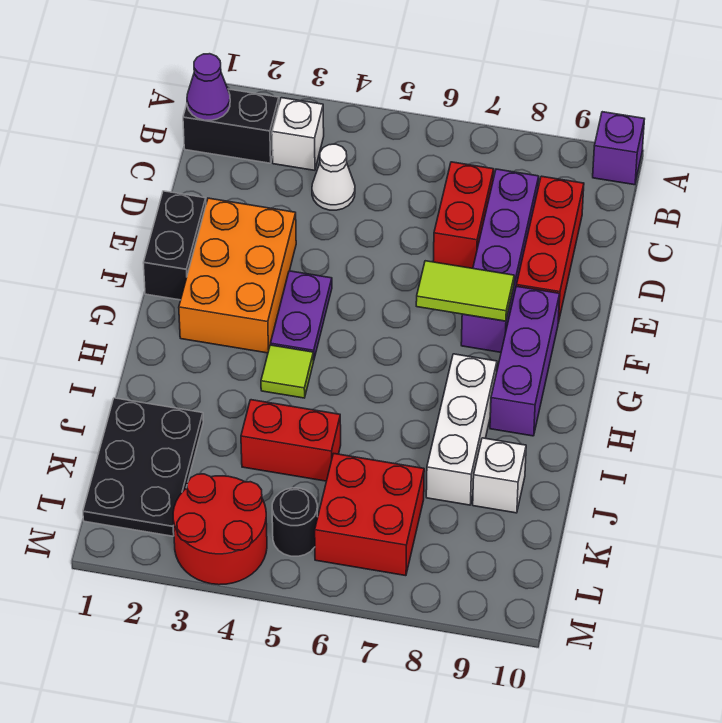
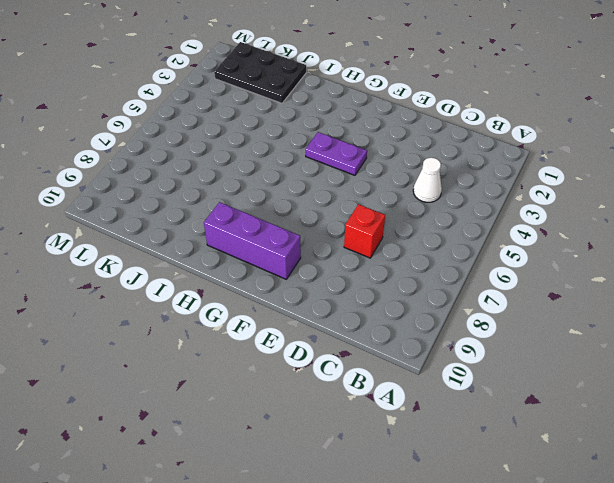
red 1x1 brick [344,204,385,258] -> red 1x2 brick [433,162,494,268]
none -> purple 1x1 brick [593,112,644,185]
none -> black 1x2 brick [183,89,279,163]
none -> white 1x1 brick [272,98,324,170]

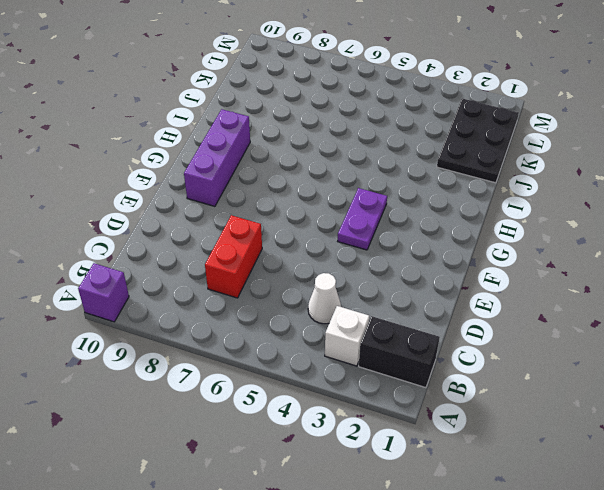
none -> purple 1x4 brick [461,169,539,352]
none -> red 1x3 brick [516,176,584,323]
none -> black 1x2 brick [143,191,206,300]

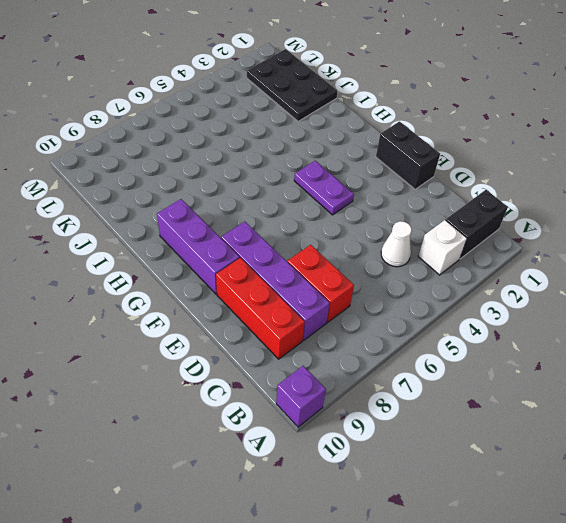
none -> orange 2x3 brick [179,198,296,353]
none -> lime 1x1 tile [261,345,313,398]
none -> white 1x3 brick [426,354,497,505]

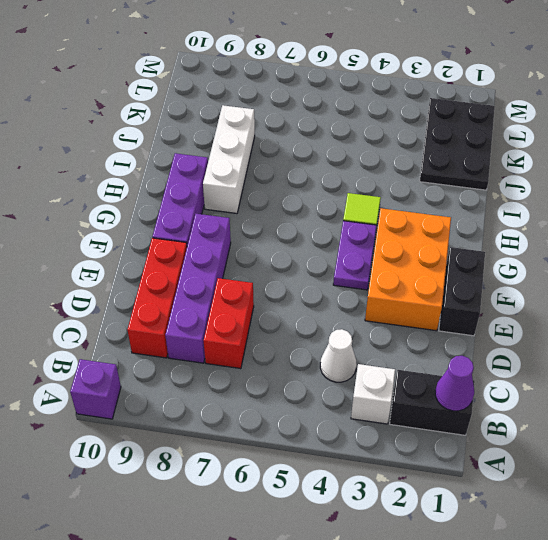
none -> red 1x2 brick [241,400,341,481]
none -> white 1x1 brick [473,438,526,513]
none -> red 2x2 brick [315,454,424,576]

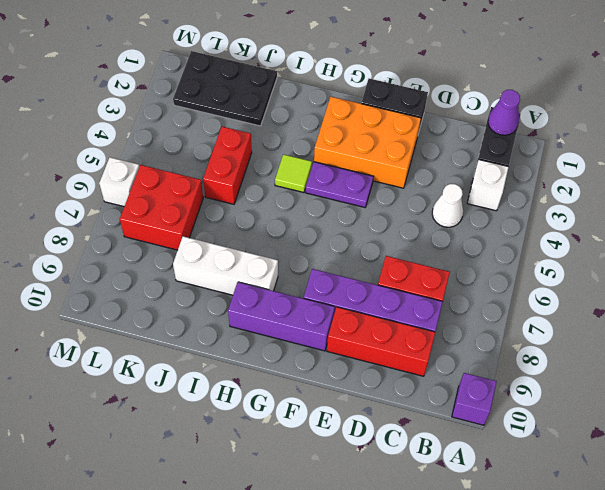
white 1x1 brick [99,157,139,207] -> white 1x1 brick moved to [473,438,526,513]
none -> red 2x2 round brick [173,474,267,585]
none -> black 1x1 round brick [272,488,318,556]
none -> lime 1x2 tile [416,261,514,321]

